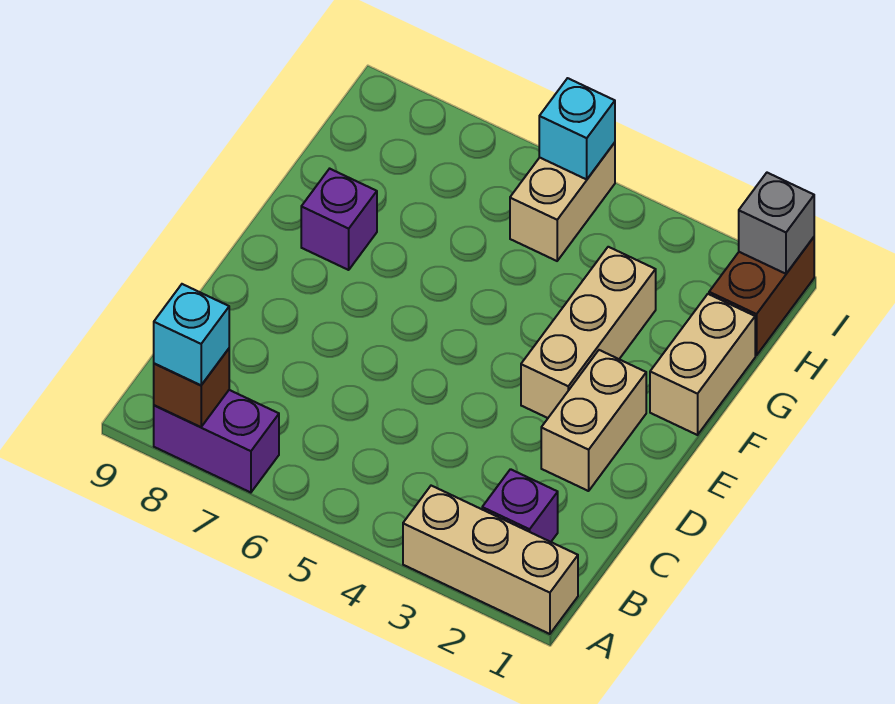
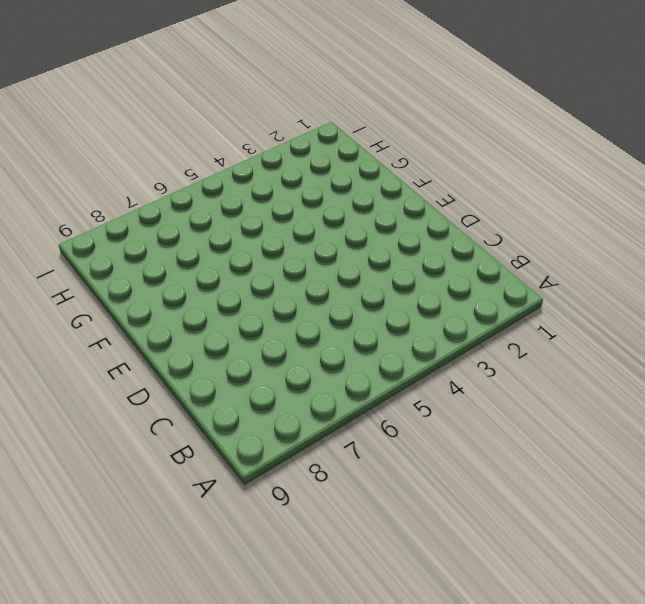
none -> tan 1x3 brick [403,486,578,634]
none -> purple 1x2 brick [154,390,279,493]
none -> purple 1x1 brick [482,469,558,542]

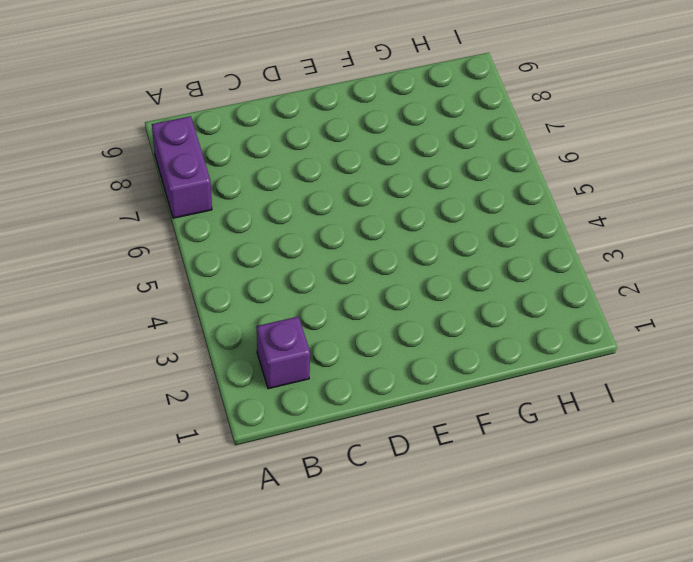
none -> tan 1x3 brick [403,486,578,634]
none -> tan 1x2 brick [541,350,646,491]
none -> tan 1x3 brick [521,247,656,418]

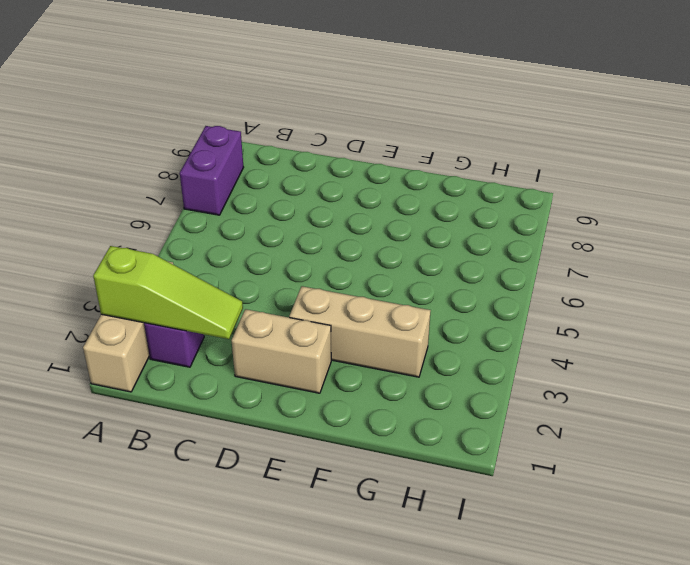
lime 1x3 slope [93,246,243,339] -> none
none -> tan 1x2 brick [650,294,755,435]
none -> purple 1x1 brick [301,169,377,270]
none -> brown 1x2 brick [709,237,814,355]

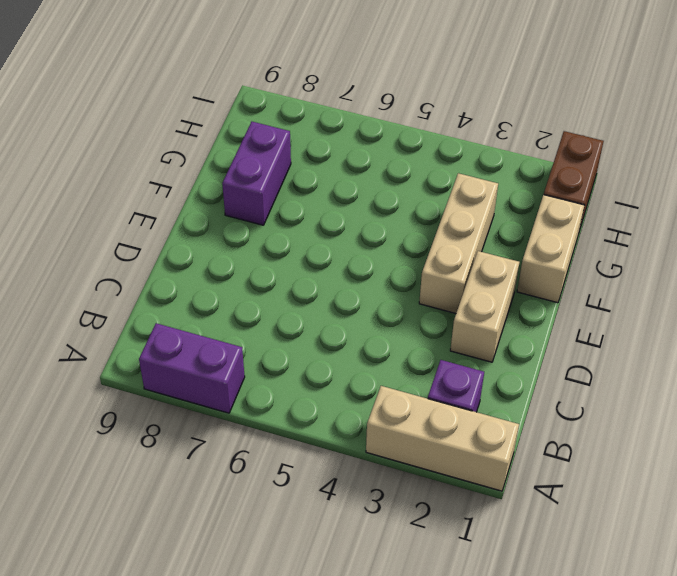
purple 1x2 brick [222,122,291,225] -> purple 1x1 brick [301,169,377,270]
none -> tan 1x2 brick [510,143,615,261]
none -> brown 1x1 brick [154,349,229,427]
none -> grey 1x1 brick [739,173,814,274]

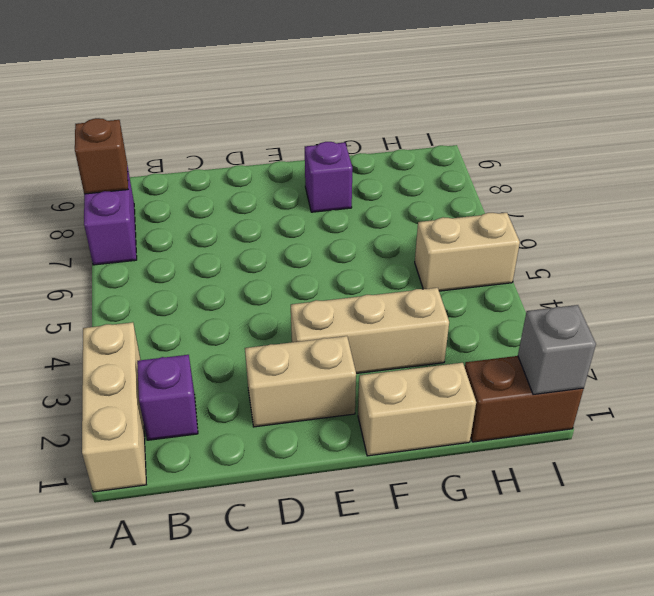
none -> cyan 1x1 brick [539,78,615,179]
none -> cyan 1x1 brick [154,284,229,385]

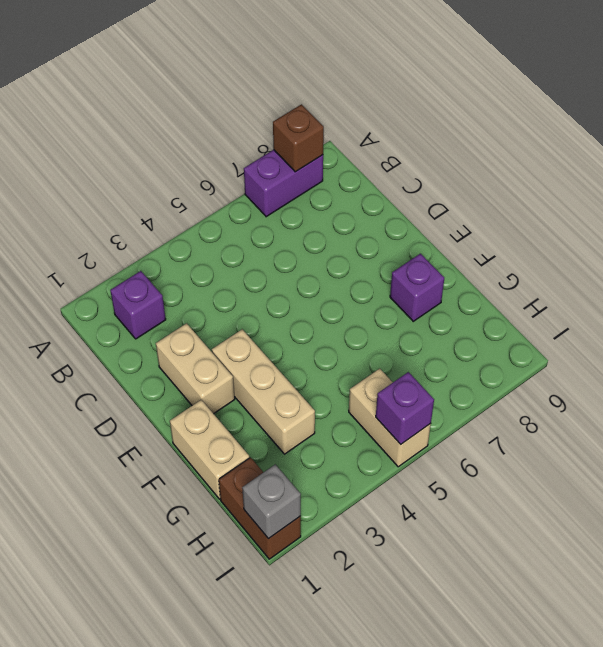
purple 1x1 brick [376,372,434,444] -> cyan 1x1 brick [539,78,615,179]
none -> tan 1x3 brick [403,486,578,634]
none -> cyan 1x1 brick [154,284,229,385]

